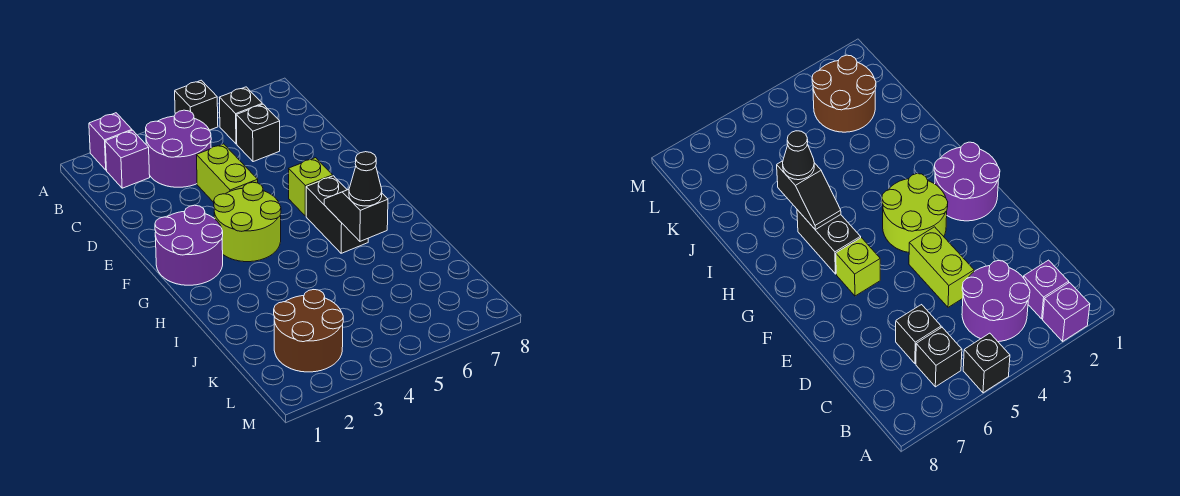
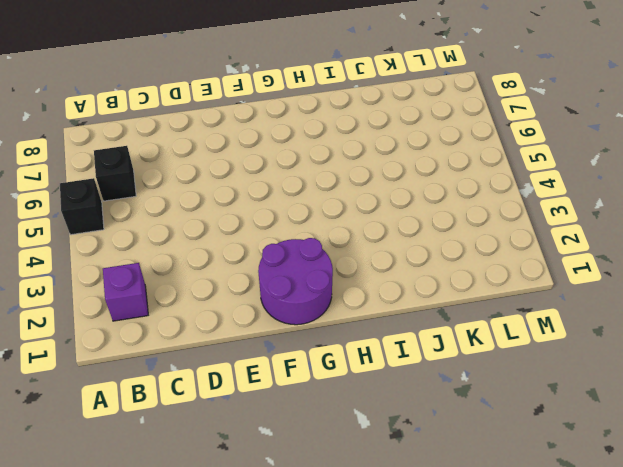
none -> purple 1x1 brick [89,113,132,170]
none -> purple 2x2 round brick [146,110,211,187]
none -> black 1x1 brick [236,104,280,162]

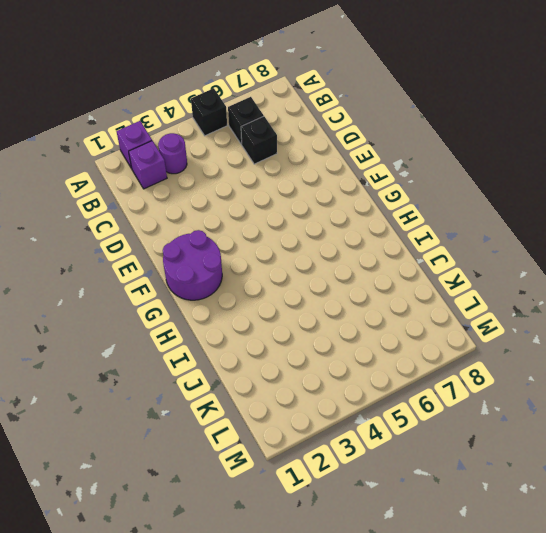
purple 1x1 round brick [158,133,187,174] -> purple 2x2 round brick [146,110,211,187]
none -> lime 1x2 brick [197,144,258,202]
none -> lime 2x2 round brick [214,182,281,262]
none -> lime 1x1 brick [289,158,333,216]

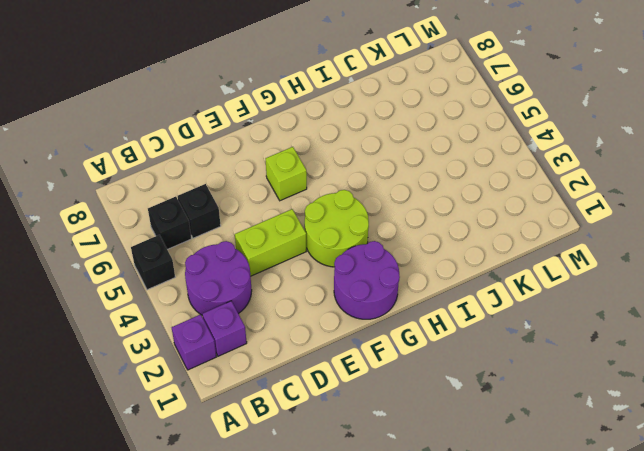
none -> black 1x2 brick [306,176,368,253]
none -> brown 2x2 round brick [274,290,343,372]
none -> black 1x2 slope [324,189,388,241]

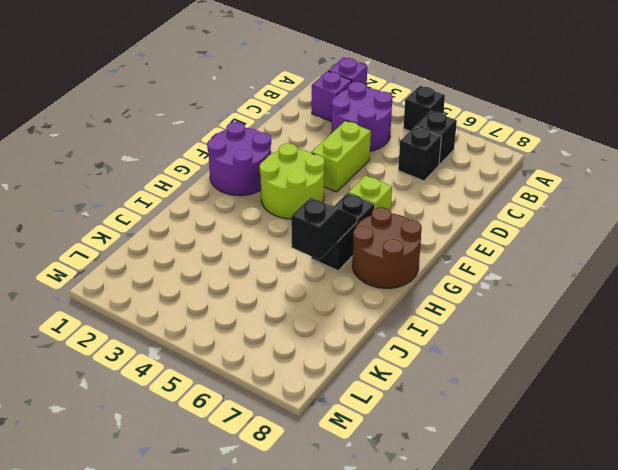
brown 2x2 round brick [352,207,422,288] -> brown 2x2 round brick moved to [274,290,343,372]
none -> black 1x1 cone [349,152,382,206]

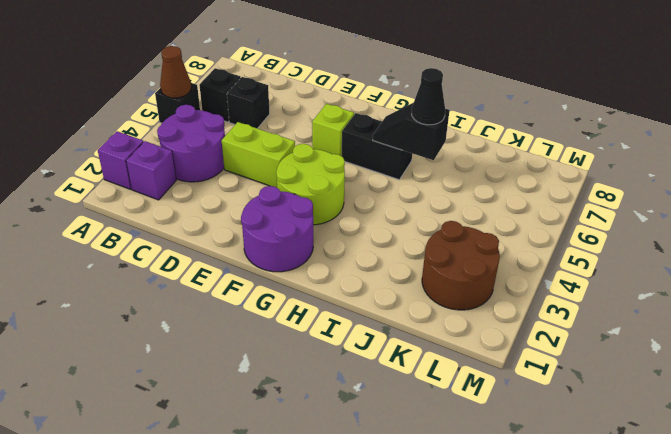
brown 1x1 cone [160,46,191,98] -> none

